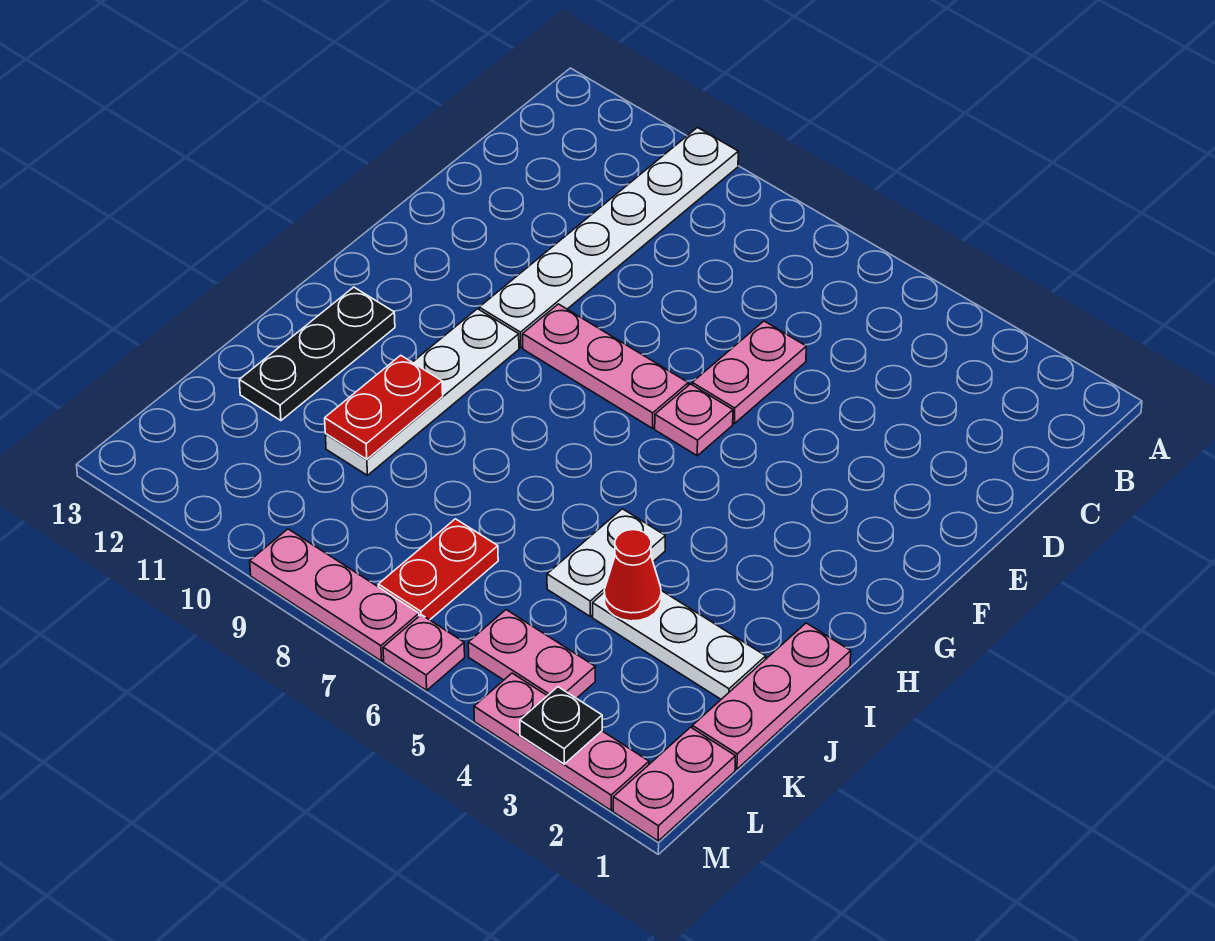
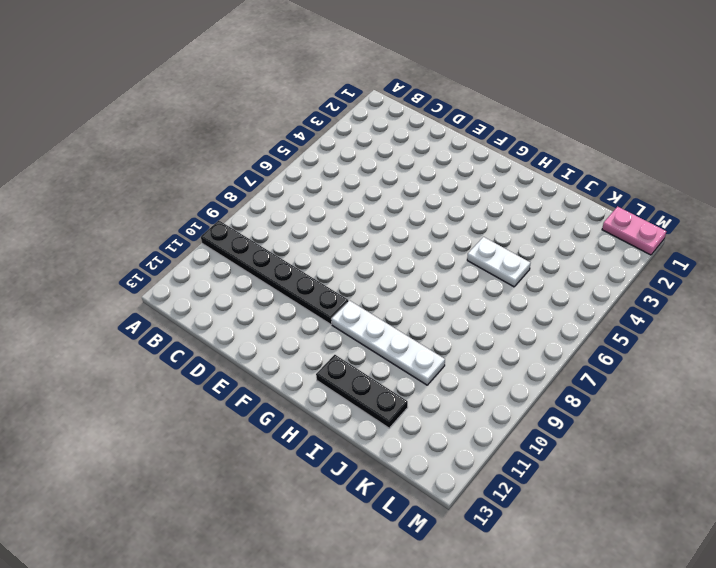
black 1x6 plate [201,221,348,324] -> white 1x6 plate [479,128,738,348]
none -> pink 1x2 plate [692,321,806,423]
none -> pink 1x1 plate [655,384,733,456]
none -> pink 1x3 plate [523,304,688,428]

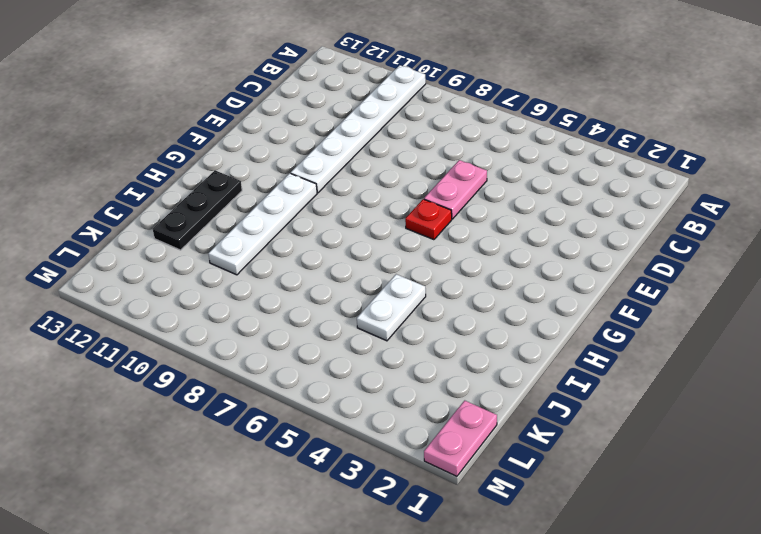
red 1x1 plate [405,199,452,240] -> pink 1x1 plate [655,384,733,456]
none -> pink 1x3 plate [523,304,688,428]
none -> pink 1x3 plate [692,623,851,769]
none -> white 1x3 plate [593,591,766,699]

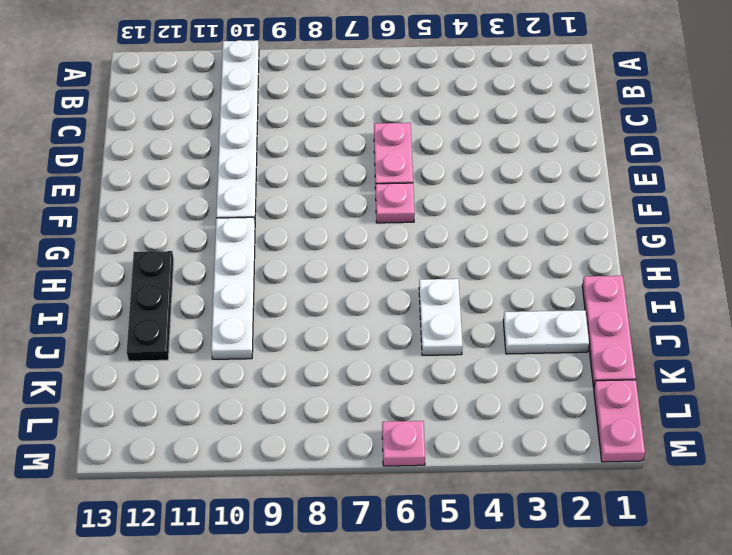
white 1x2 plate [503,310,589,354] -> white 1x3 plate [593,591,766,699]
none -> pink 1x3 plate [523,304,688,428]
none -> red 1x2 plate [378,519,498,620]
none -> pink 1x2 plate [468,610,595,698]

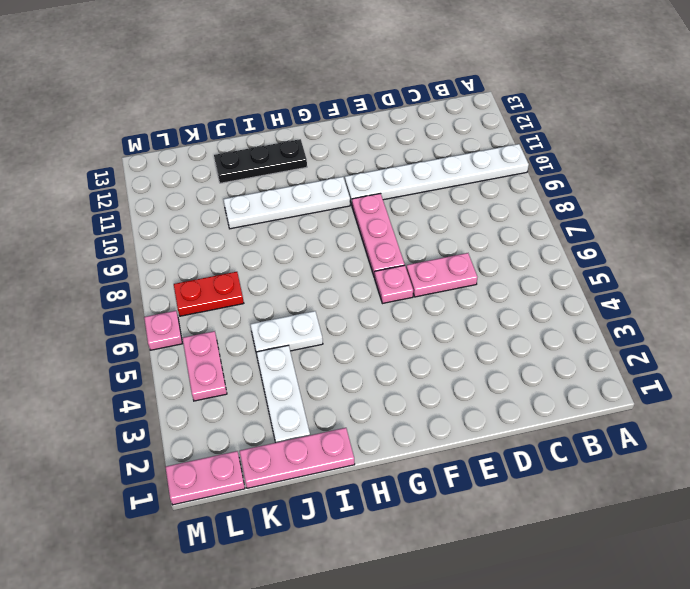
none -> pink 1x3 plate [474,673,649,810]
none -> pink 1x3 plate [250,529,419,661]
none -> red 1x2 plate [325,355,443,459]

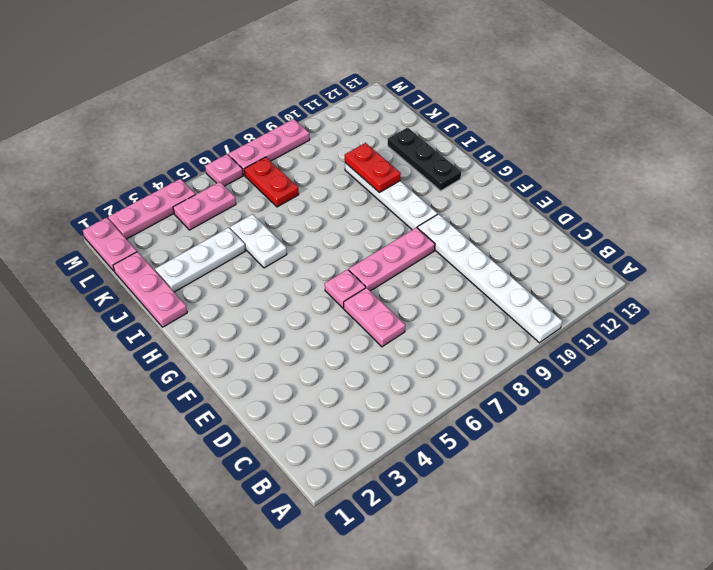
none -> red 1x1 cone [604,530,661,621]
none -> black 1x1 plate [520,687,602,764]

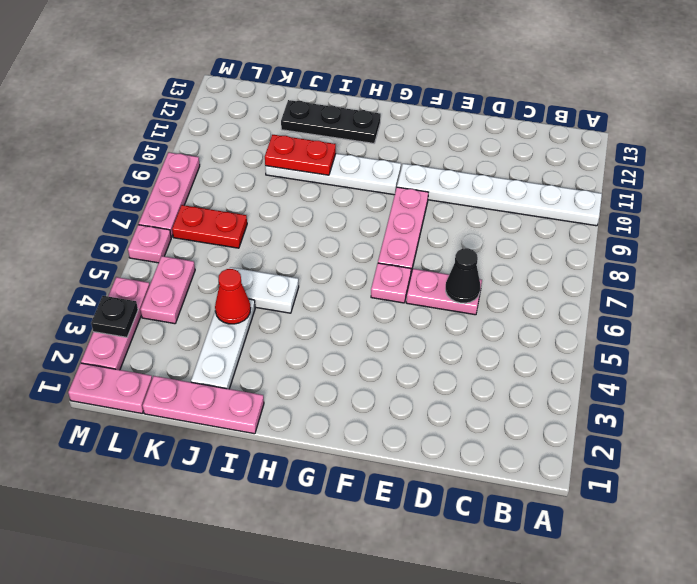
black 1x1 cone [446,248,480,303] -> none

